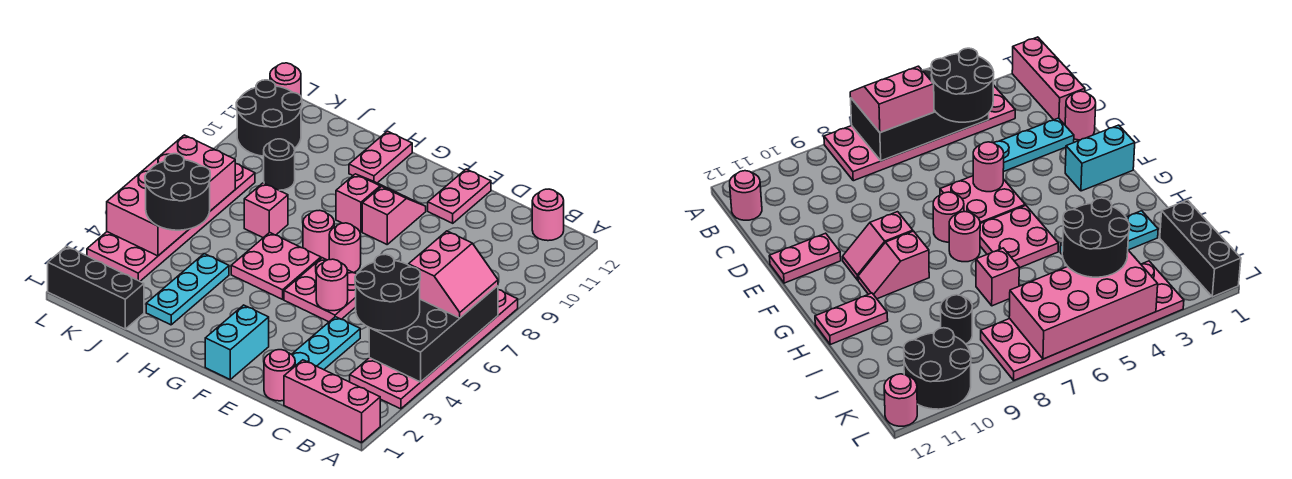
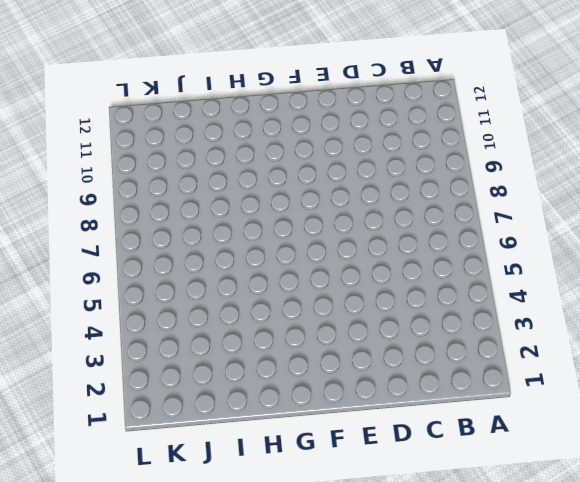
none -> pink 1x3 brick [284,360,380,443]
none -> pink 2x6 plate [350,290,518,409]
none -> pink 1x1 round brick [532,189,564,241]

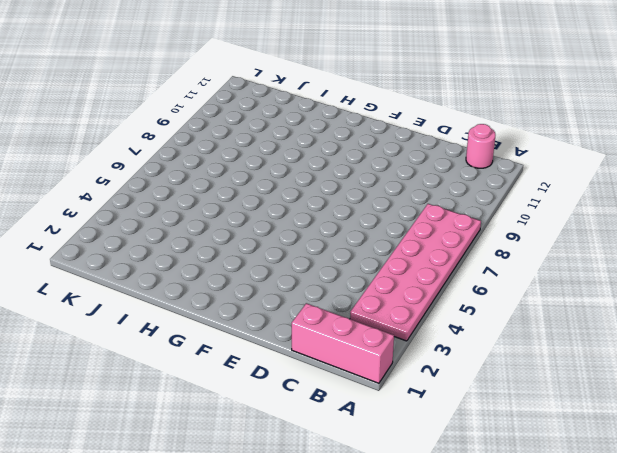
none -> pink 1x1 round brick [264,350,295,401]
none -> cyan 1x3 plate [291,317,360,370]
none -> pink 2x2 plate [284,258,357,322]

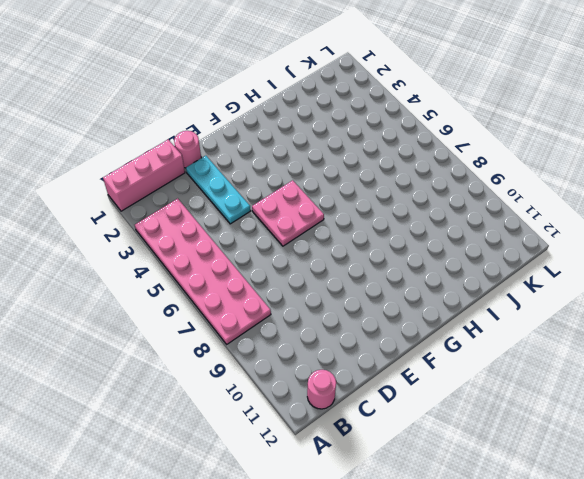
none -> pink 1x2 plate [428,169,491,223]
none -> cyan 1x2 brick [205,305,269,379]
none -> pink 1x1 round brick [329,223,361,273]

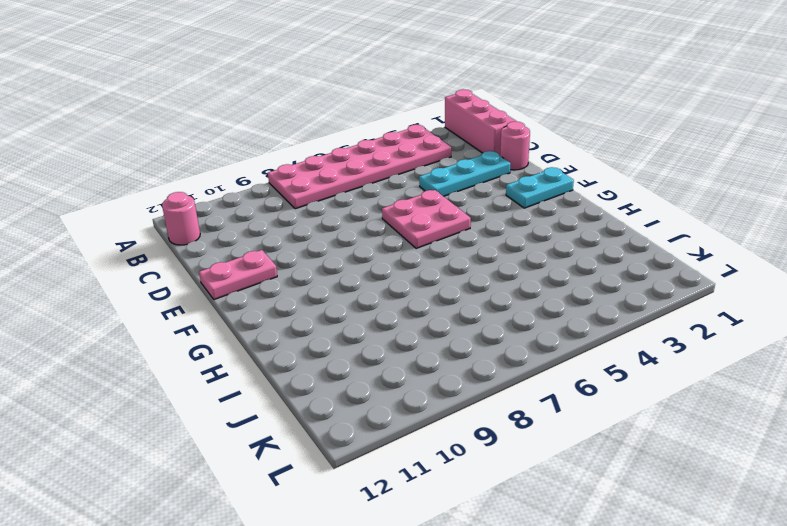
cyan 1x2 plate [506,167,574,208] -> cyan 1x2 brick [205,305,269,379]
none -> pink 1x1 round brick [329,223,361,273]
none -> pink 1x2 slope [362,186,426,244]
none -> pink 2x2 plate [231,232,321,299]

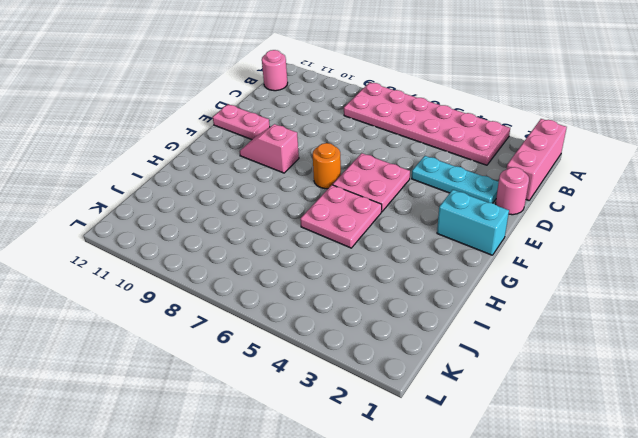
orange 1x1 round brick [313,143,341,189] -> pink 1x1 round brick [329,223,361,273]
none -> pink 1x1 round brick [303,210,334,260]
none -> pink 1x2 slope [336,174,393,232]
none -> pink 1x2 plate [349,131,412,183]

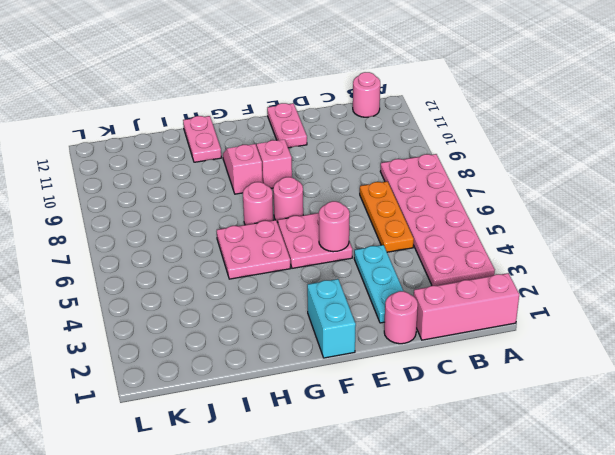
orange 1x3 plate [360,181,414,252] -> none
none -> cyan 1x3 plate [146,254,229,325]
none -> pink 1x1 brick [244,183,288,238]
none -> black 1x3 brick [48,246,144,329]

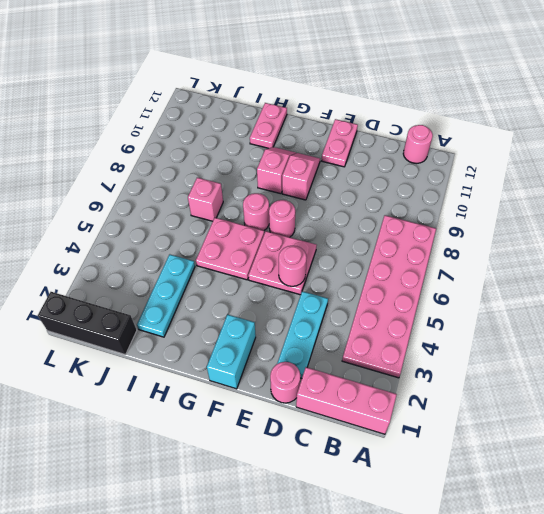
none -> black 1x1 round brick [264,139,295,190]
none -> pink 2x6 plate [87,164,255,281]
none -> black 2x2 round brick [236,80,302,156]

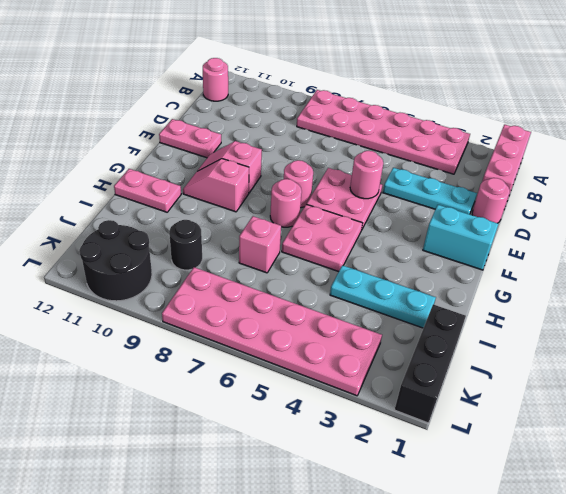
none -> pink 1x1 round brick [270,63,301,96]
none -> black 2x4 brick [369,286,498,382]
none -> pink 2x4 brick [107,135,235,256]

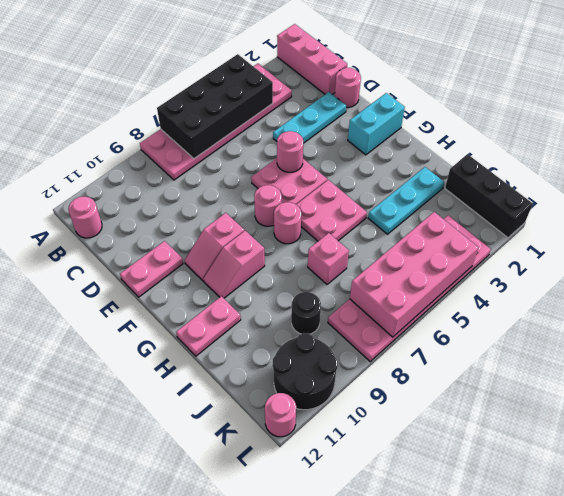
none -> pink 2x2 slope [409,231,498,318]
none -> black 2x2 round brick [355,254,420,331]
none -> black 2x2 round brick [145,154,210,230]

